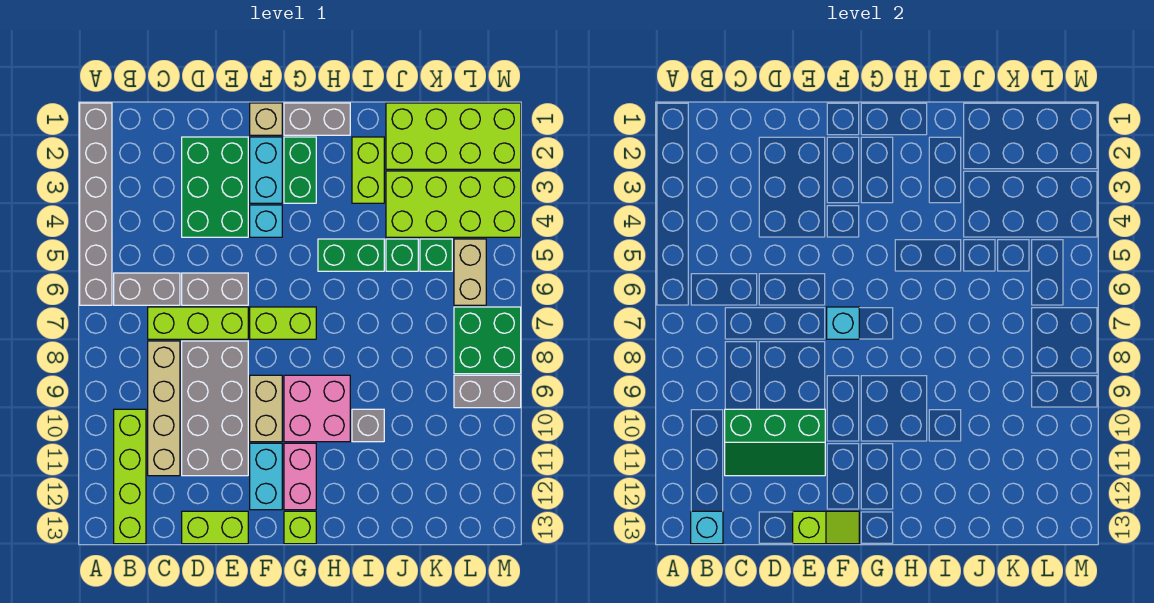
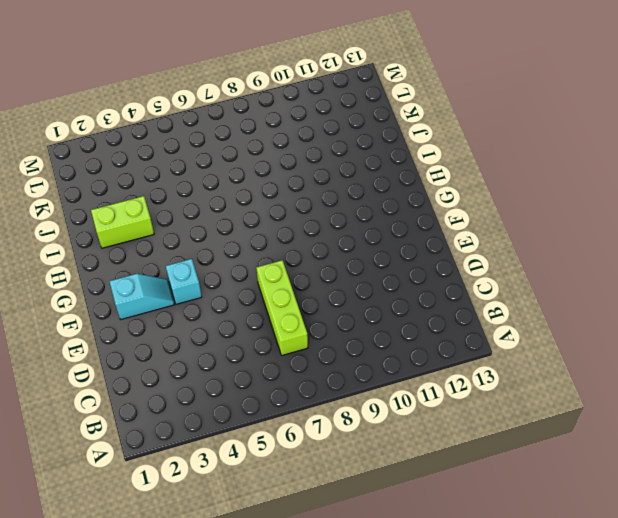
cyan 1x2 slope [109,274,174,319] -> cyan 1x2 brick [250,137,282,203]
none -> grey 1x6 brick [80,103,112,305]
none -> grey 1x2 brick [114,273,180,305]
none -> lime 1x4 brick [114,409,146,544]
none -> tan 1x4 brick [148,341,180,476]

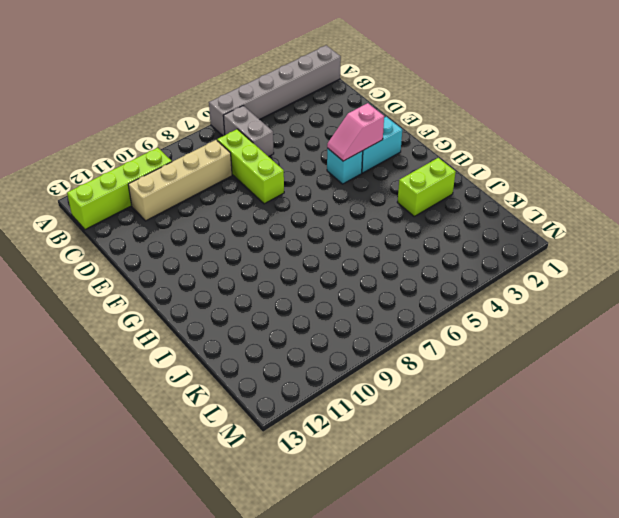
pink 1x2 slope [327,103,384,161] -> none
none -> green 2x3 brick [182,137,248,237]
none -> grey 1x2 brick [182,273,248,305]
none -> grey 2x4 brick [182,341,248,476]
none -> lime 1x2 brick [182,511,248,544]

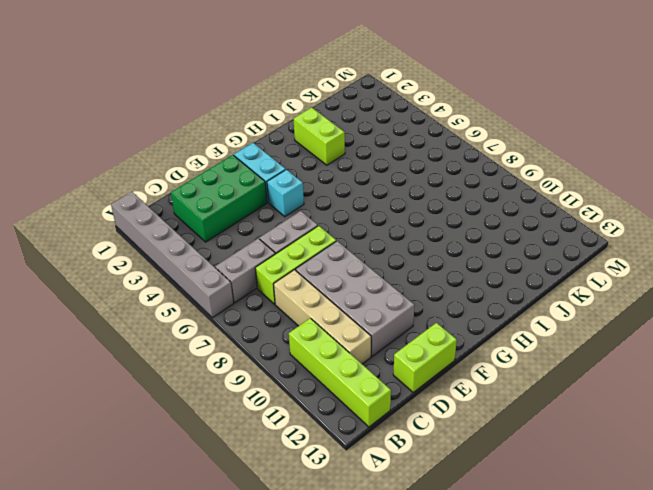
green 2x3 brick [171,155,267,242] -> green 2x3 brick turned to [182,137,248,237]
none -> tan 1x1 brick [250,103,282,135]
none -> lime 1x2 brick [250,307,316,339]
none -> tan 1x2 brick [250,375,282,442]
none -> cyan 1x2 brick [250,443,282,510]

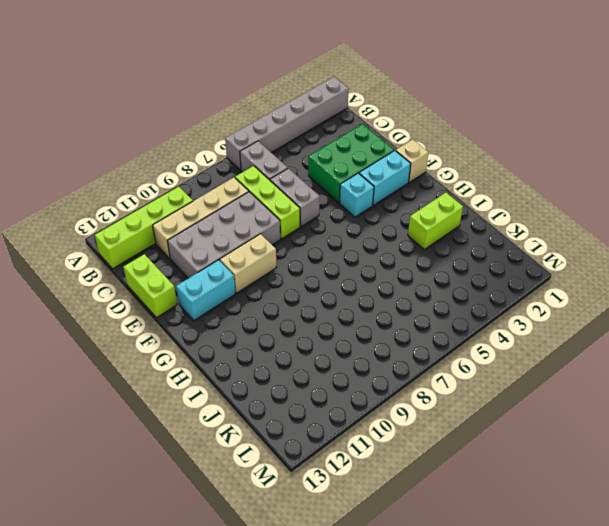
none -> lime 1x2 brick [250,307,316,339]
none -> grey 1x2 brick [284,103,350,135]
none -> green 1x2 brick [284,137,316,203]
none -> pink 2x2 brick [284,375,350,442]

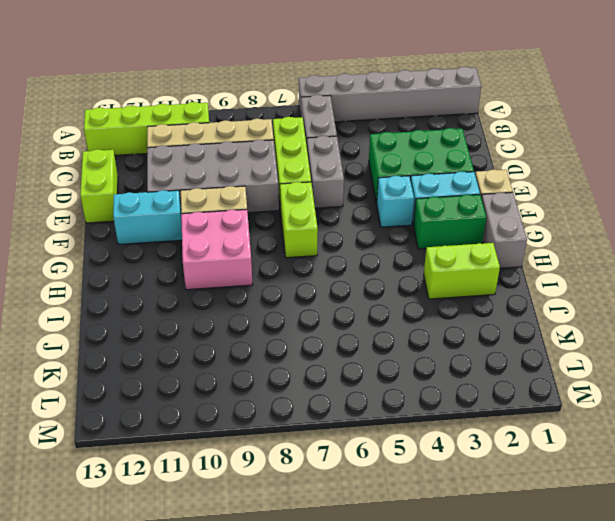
none -> pink 1x2 brick [284,443,316,510]
none -> lime 1x1 brick [284,511,316,544]
none -> green 1x2 brick [318,239,384,271]
none -> grey 1x1 brick [352,409,384,442]

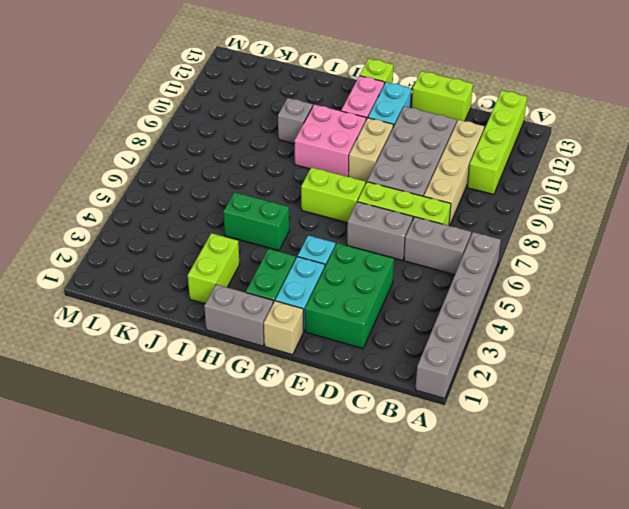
none -> lime 2x4 brick [386,103,521,169]
none -> lime 2x4 brick [386,171,521,237]
none -> green 1x1 brick [386,239,418,271]
none -> green 1x1 brick [420,239,452,271]

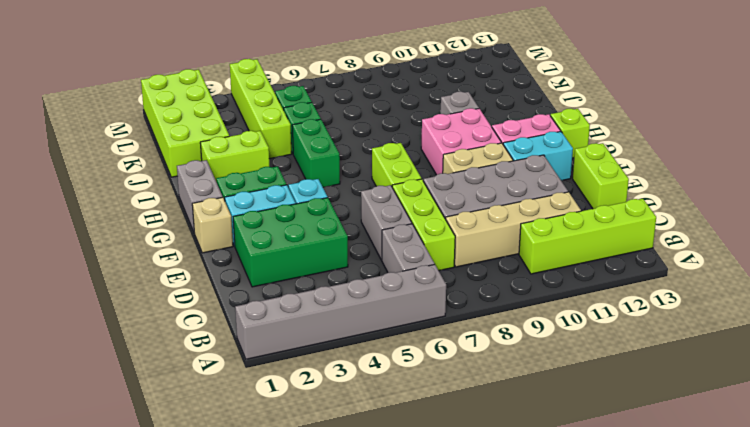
lime 1x4 brick [230,59,292,159] -> lime 2x4 brick [386,171,521,237]
none -> tan 1x2 brick [454,239,486,305]
none -> green 2x2 brick [454,307,521,374]
none -> grey 1x2 brick [454,375,521,408]
none -> cyan 1x1 brick [691,511,723,544]

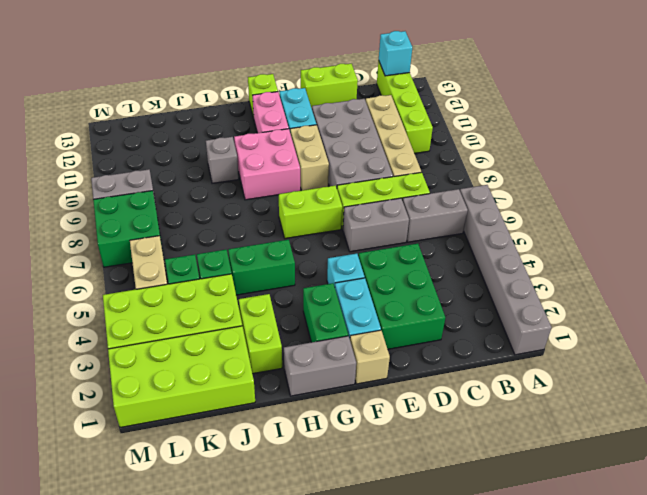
none -> green 2x3 slope [725,409,825,476]
none -> lime 1x2 slope [793,511,859,544]
none -> cyan 1x1 brick [827,307,859,339]

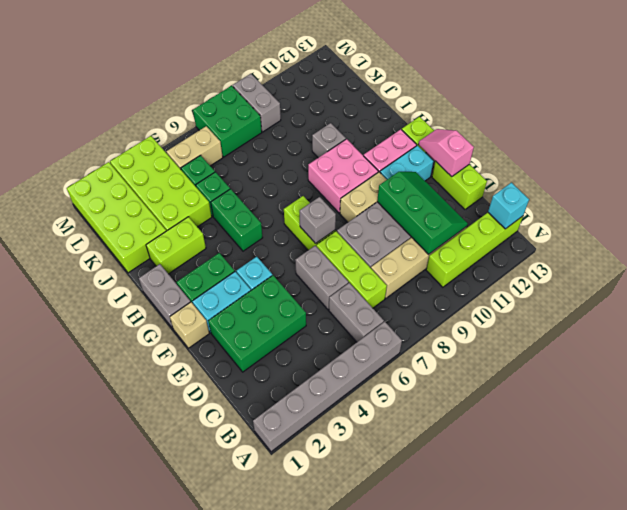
pink 1x2 slope [418,129,474,177] -> lime 1x2 slope [793,511,859,544]
grey 1x1 brick [300,197,336,244] -> cyan 1x1 brick [827,307,859,339]

